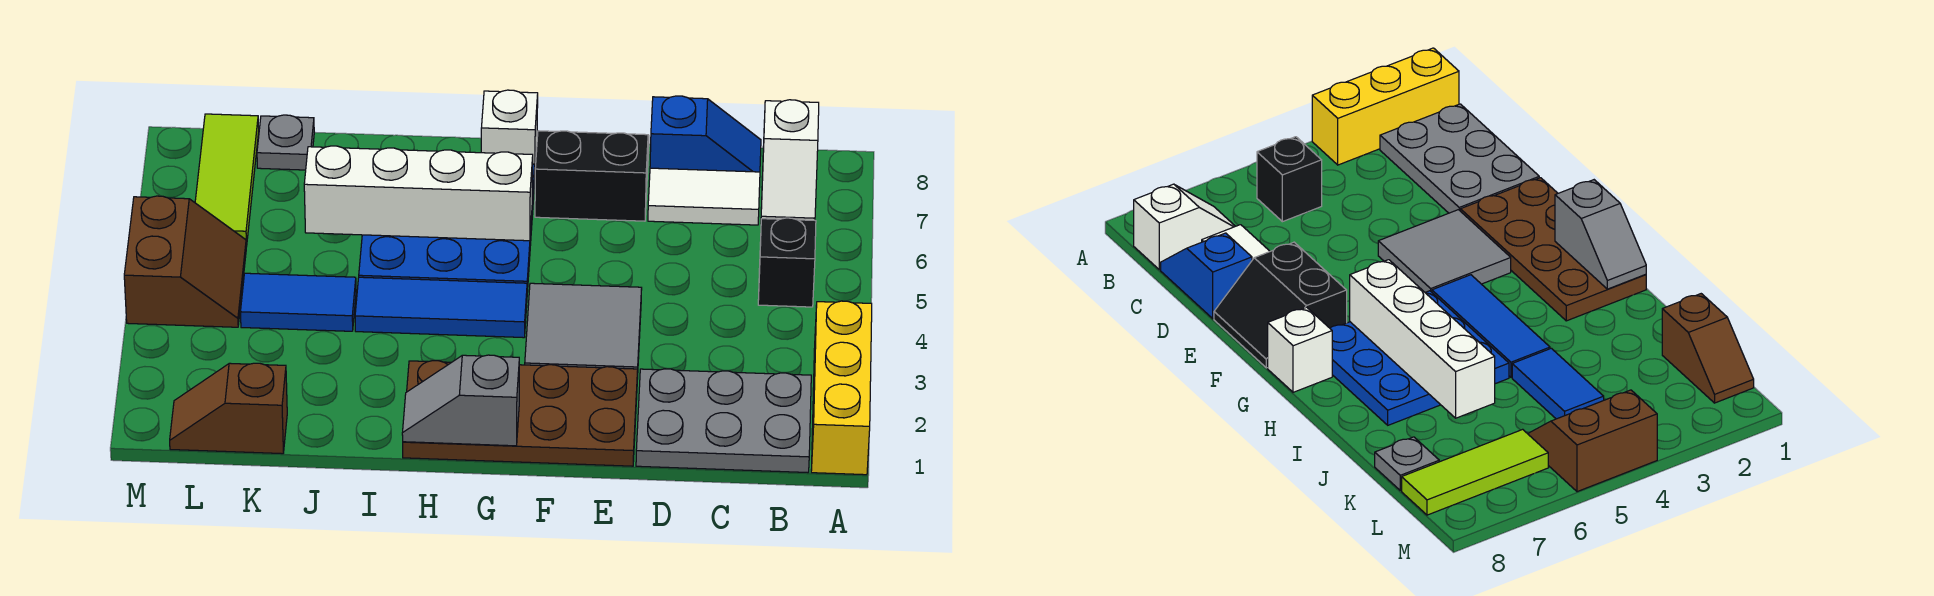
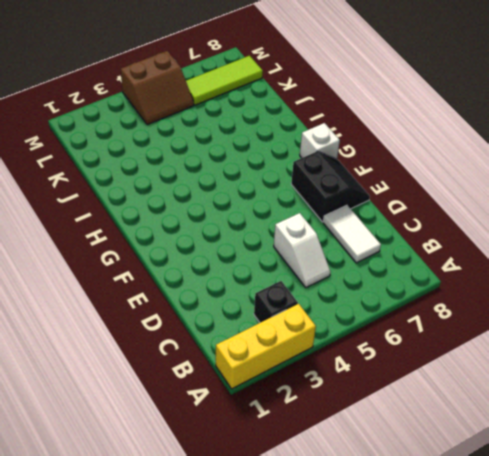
black 1x1 brick [254,281,298,323] -> black 1x1 brick moved to [758,218,816,307]
white 1x2 slope [274,213,330,287] -> white 1x2 slope turned to [761,100,819,220]
none -> grey 2x3 plate [636,369,811,473]
none -> blue 1x2 slope [650,96,761,172]
none -> brown 2x4 plate [403,361,638,466]

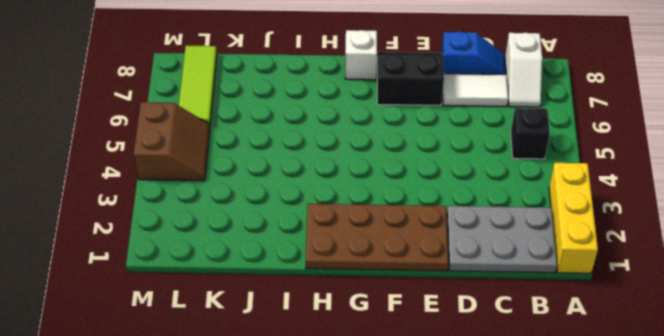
none -> grey 2x2 tile [525,283,642,379]
none -> blue 1x3 tile [355,277,527,338]
none -> blue 3x3 plate [359,164,535,292]

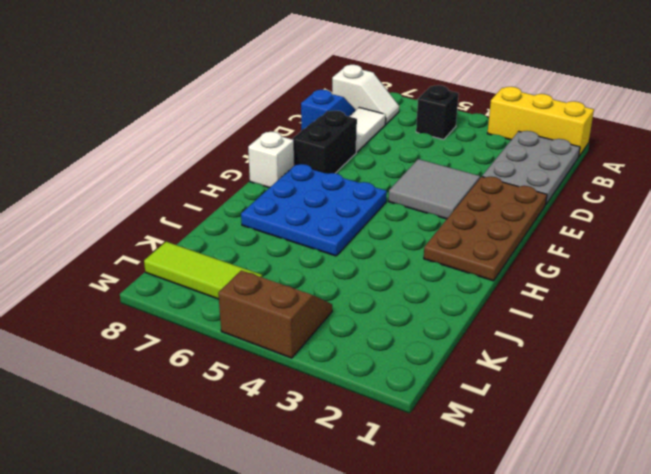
none -> blue 1x3 tile [355,277,527,338]
none -> blue 1x2 tile [240,273,356,331]
none -> brown 1x2 slope [170,363,287,454]

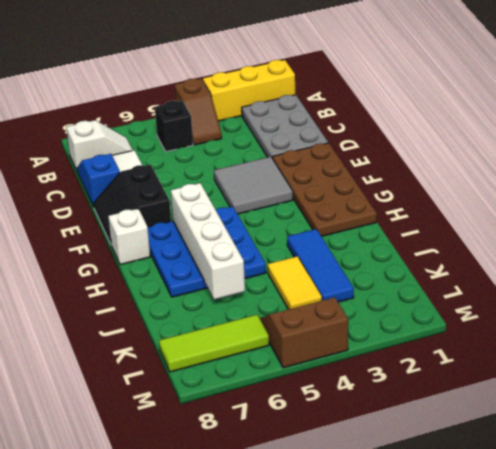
brown 1x2 slope [175,79,222,145] -> brown 1x2 slope moved to [170,363,287,454]
blue 1x3 tile [287,229,354,302] -> blue 1x3 tile moved to [355,277,527,338]
yellow 1x2 tile [268,256,322,309] -> blue 1x2 tile [240,273,356,331]
none -> grey 1x1 plate [257,115,314,170]
none -> grey 1x2 slope [402,355,519,446]

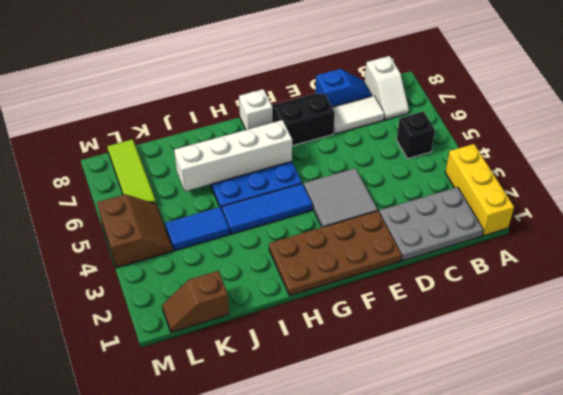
none -> grey 1x1 plate [257,115,314,170]
none -> grey 1x2 slope [402,355,519,446]

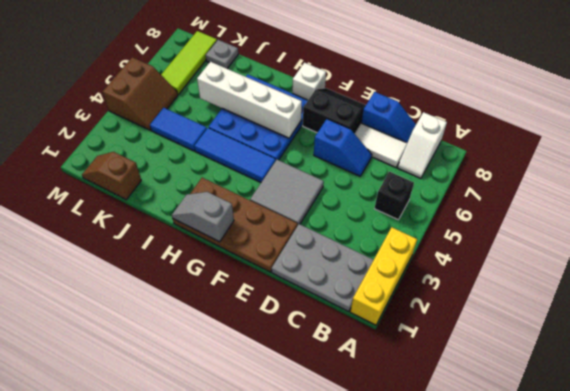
blue 1x2 slope [314,119,372,176] -> none

